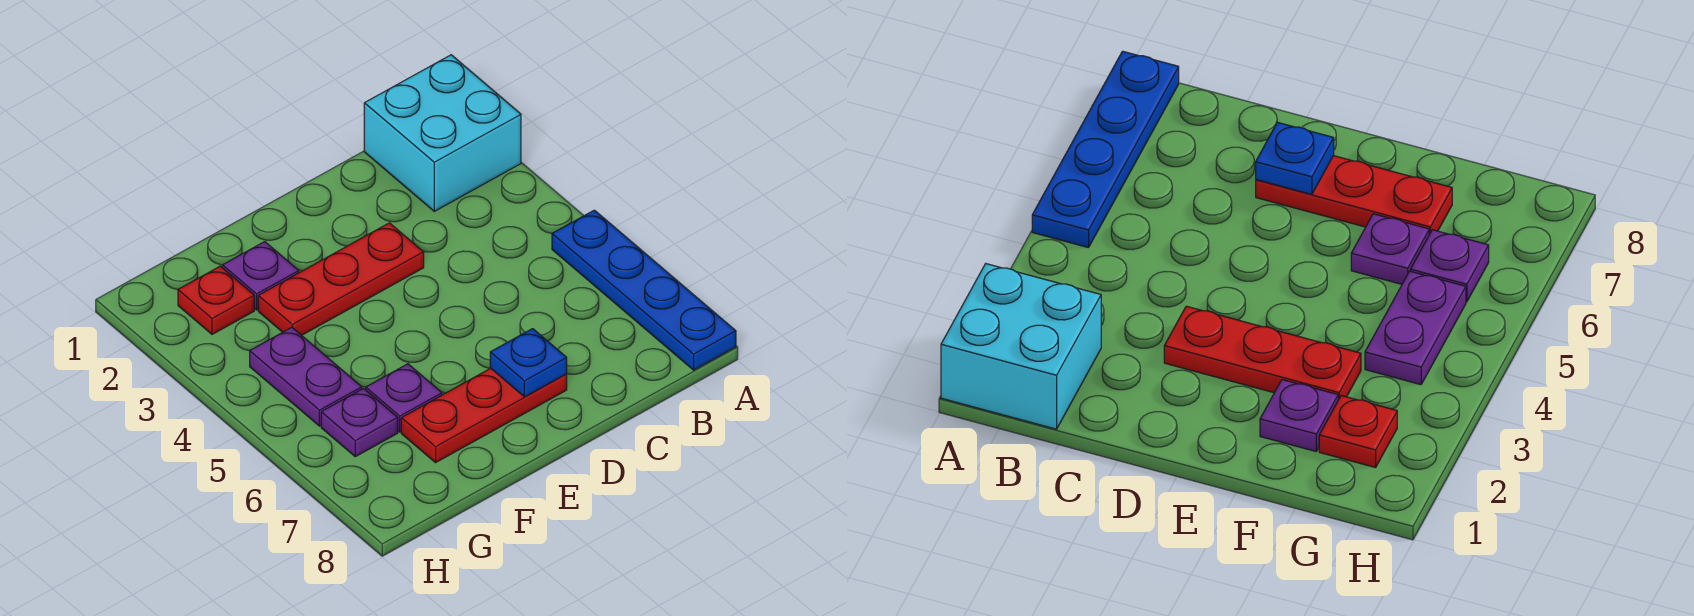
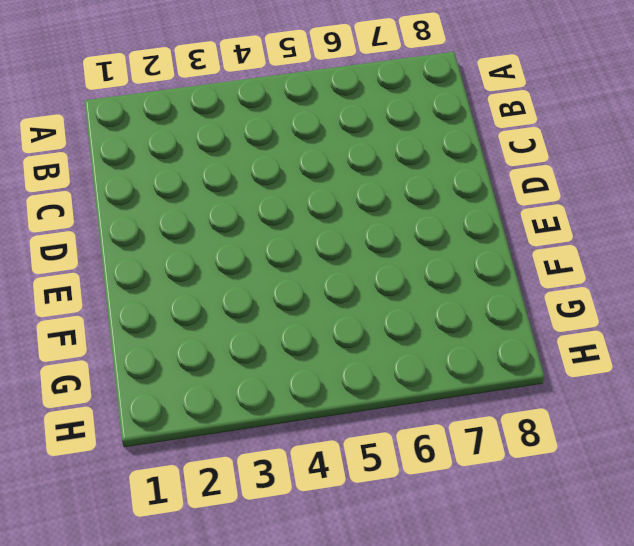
none -> cyan 2x2 brick [364,55,521,211]
none -> blue 1x4 plate [552,210,736,370]

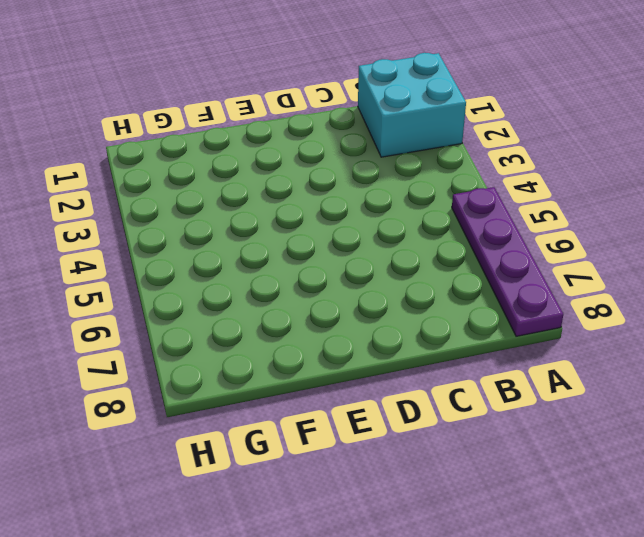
purple 1x4 plate [452,187,563,336] -> blue 1x4 plate [552,210,736,370]
none -> red 1x3 plate [258,223,424,335]
none -> red 1x3 plate [401,368,567,463]

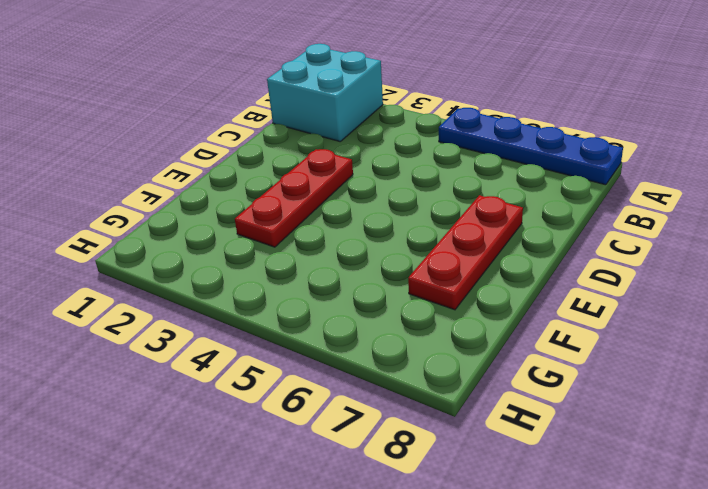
none -> purple 1x1 plate [222,242,299,310]
none -> purple 1x1 plate [366,364,442,432]

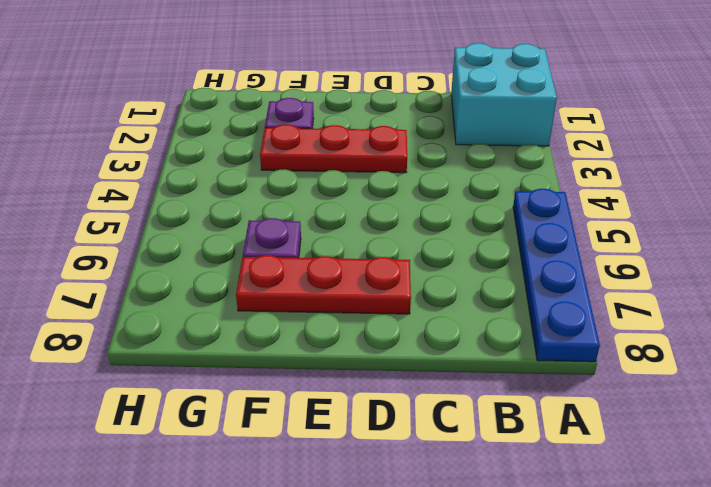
none -> red 1x1 plate [178,266,254,334]
none -> purple 1x2 plate [250,327,362,426]

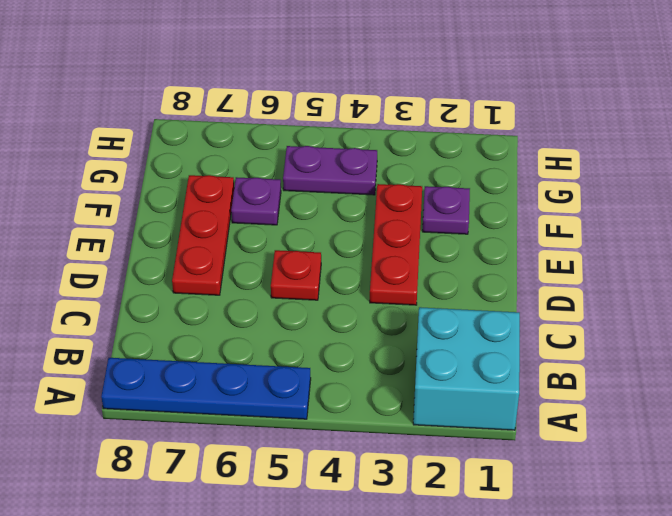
red 1x1 plate [271,250,321,300] -> red 1x1 plate moved to [178,266,254,334]
none -> purple 1x1 plate [321,388,398,457]
none -> blue 1x1 plate [490,329,567,397]

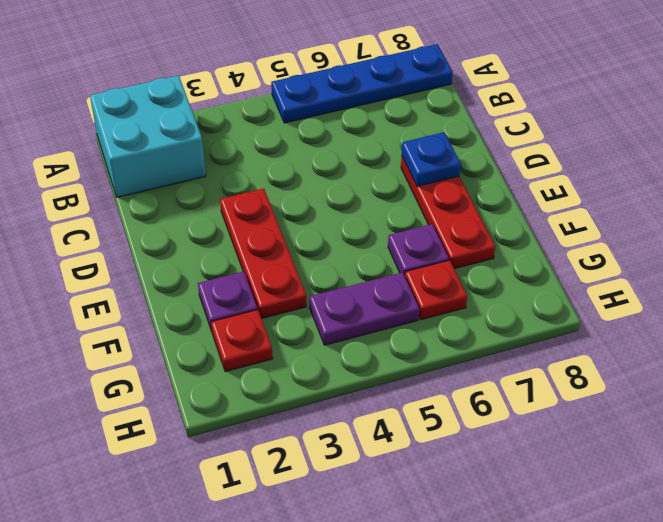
red 1x1 plate [405,260,467,320] -> purple 1x1 plate [321,388,398,457]

